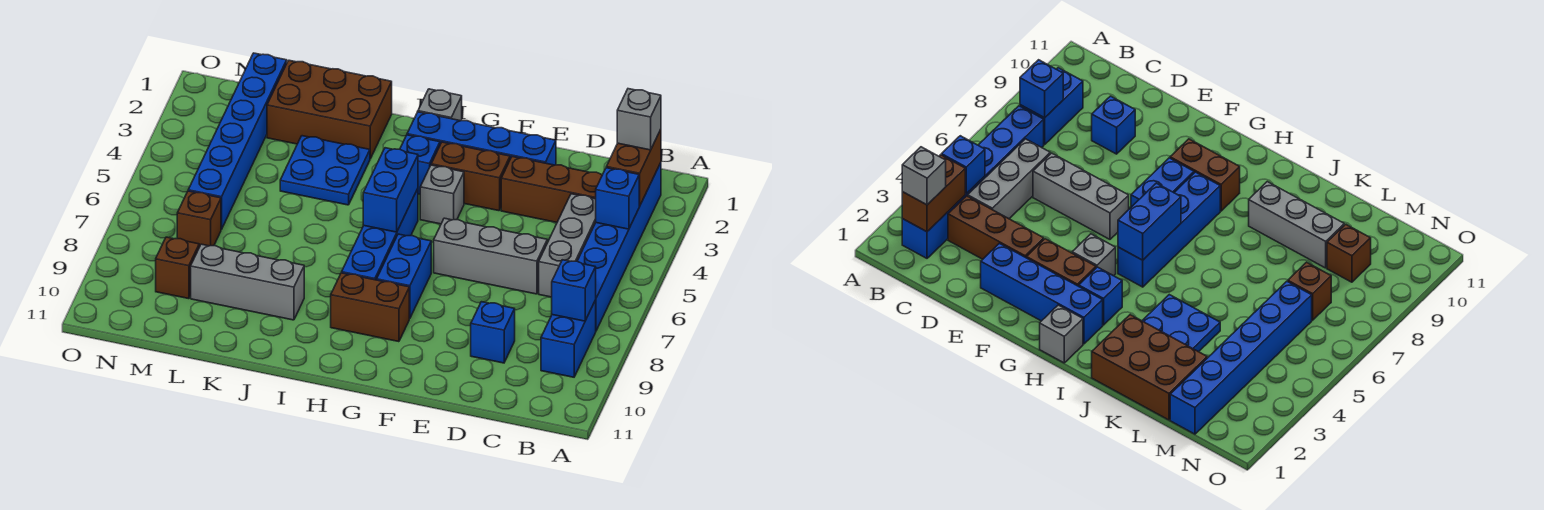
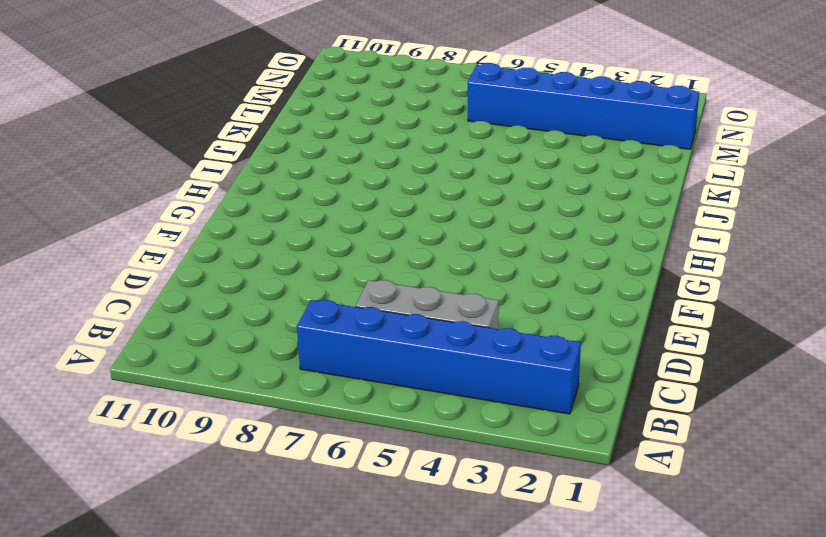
none -> blue 1x2 brick [541,300,596,377]
none -> brown 1x3 brick [501,157,602,222]
none -> grey 1x3 brick [434,218,547,294]

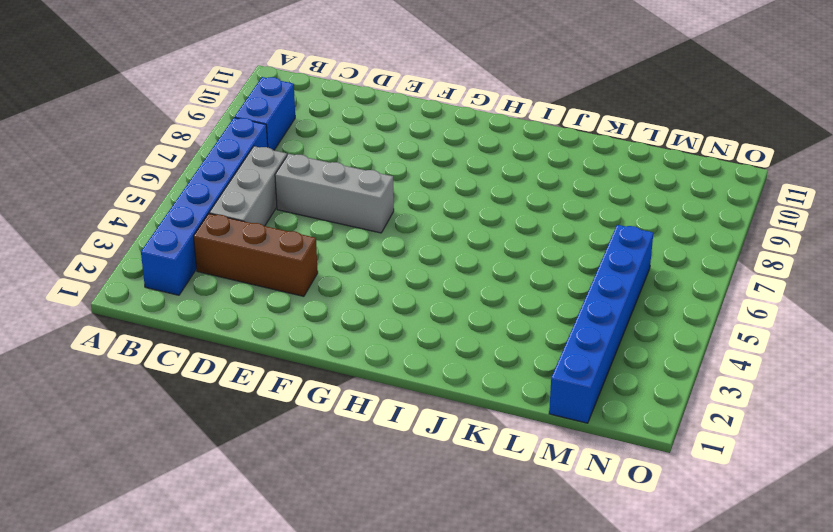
none -> blue 1x1 brick [471,302,515,363]
none -> blue 1x4 brick [407,112,556,165]
none -> brown 1x2 brick [431,142,510,211]

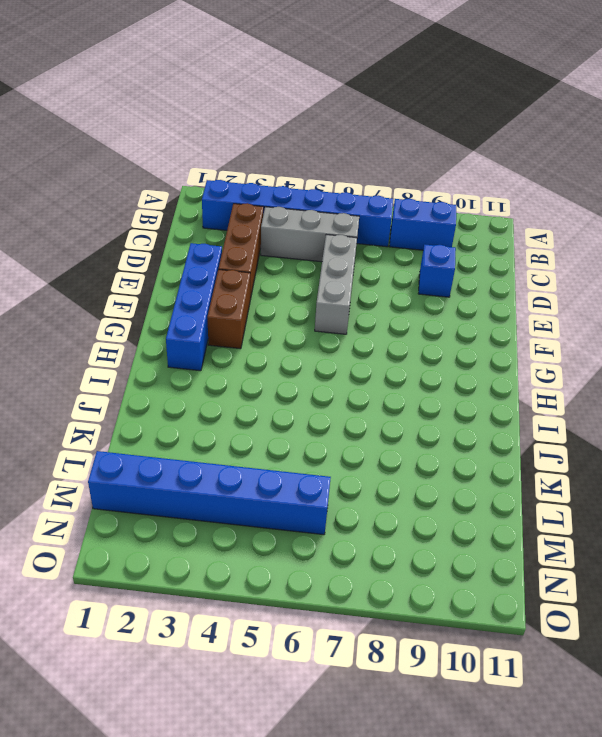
none -> grey 1x1 brick [420,165,464,224]
none -> blue 1x2 brick [377,234,431,319]
none -> brown 1x2 brick [331,273,409,342]

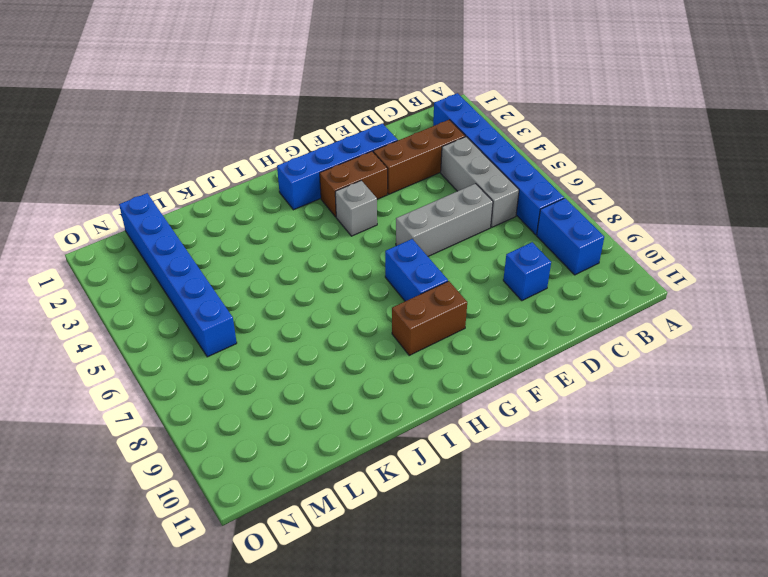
none -> grey 1x1 brick [418,89,462,121]
none -> blue 1x1 brick [400,135,440,194]
none -> blue 1x4 brick [342,189,418,280]

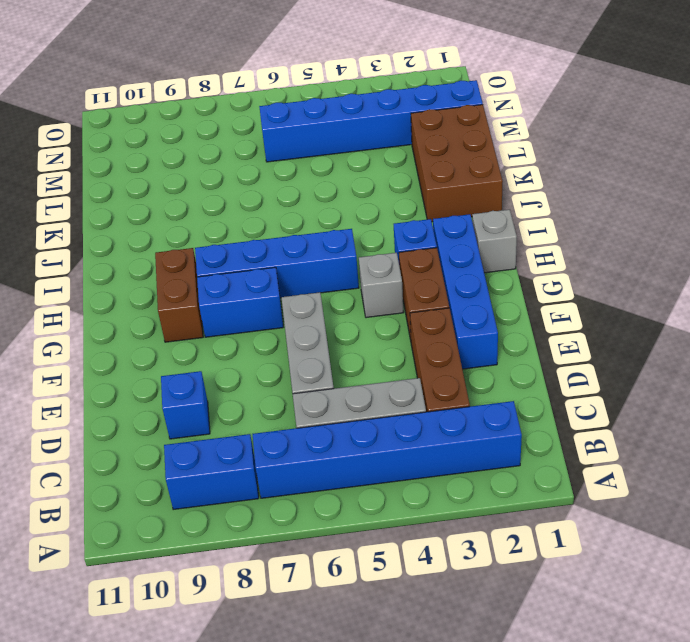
none -> blue 2x2 plate [280,136,370,205]
none -> grey 1x3 brick [191,244,304,320]
none -> brown 1x1 brick [177,191,221,247]

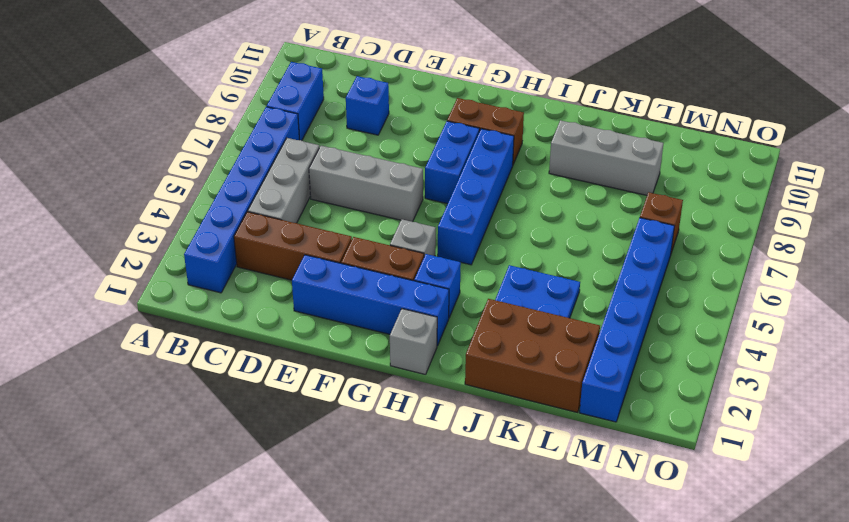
none -> brown 1x1 brick [156,237,199,299]
none -> brown 1x2 brick [606,129,661,206]
none -> blue 1x1 brick [596,168,639,229]

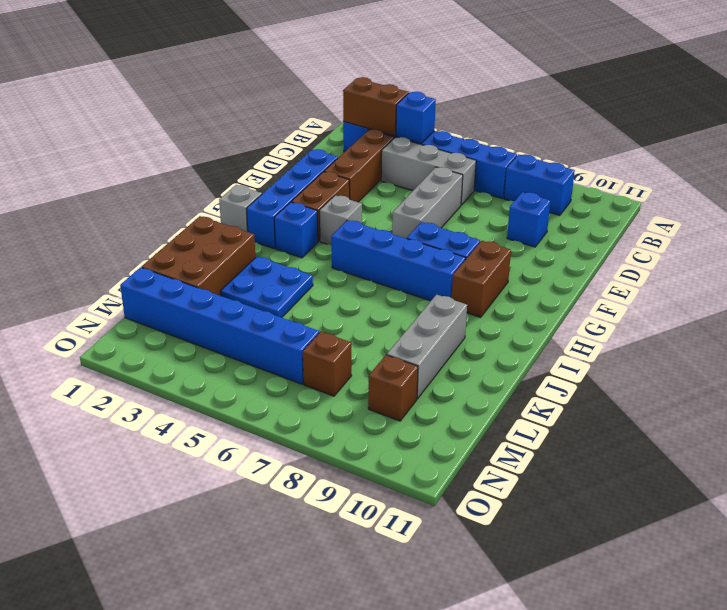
none -> blue 1x1 brick [552,260,596,321]
none -> blue 1x2 brick [363,148,418,232]
none -> grey 1x1 brick [617,89,661,150]

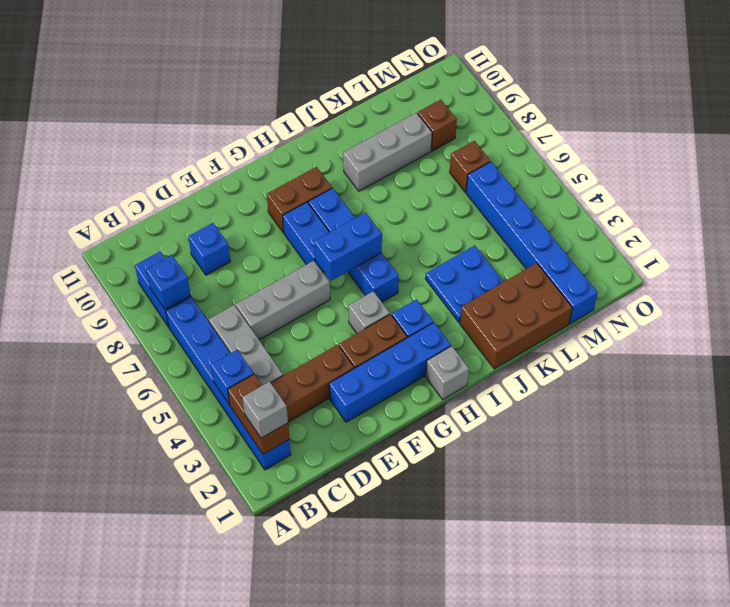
blue 1x2 brick [314,213,382,281] -> blue 1x2 brick turned to [363,148,418,232]

